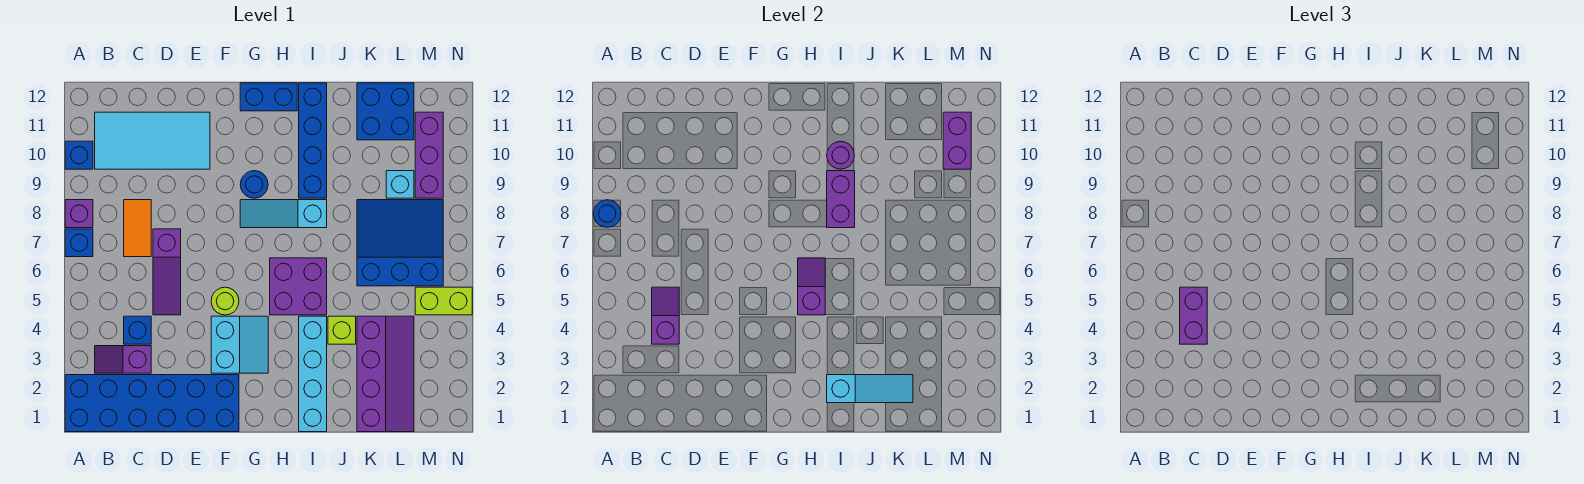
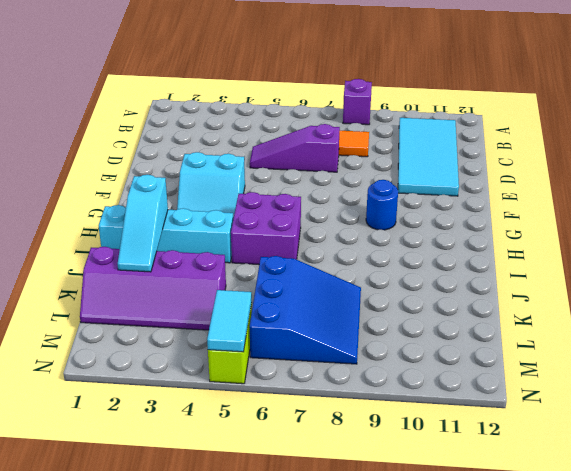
cyan 1x2 tile [207,290,252,352] -> none
none -> blue 2x6 brick [65,375,239,432]
none -> blue 1x1 brick [65,229,93,257]
none -> blue 1x1 brick [65,141,93,169]
none -> purple 1x2 slope [95,346,151,373]

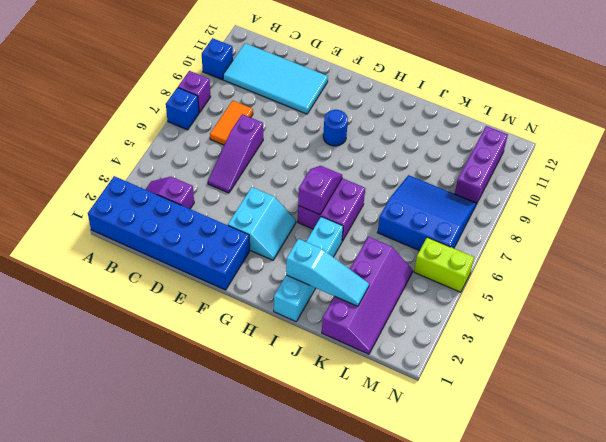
none -> blue 1x1 brick [124,316,151,344]
none -> lime 1x1 round brick [211,287,239,315]
none -> cyan 1x3 slope [240,200,327,228]
none -> blue 1x2 brick [240,83,297,111]

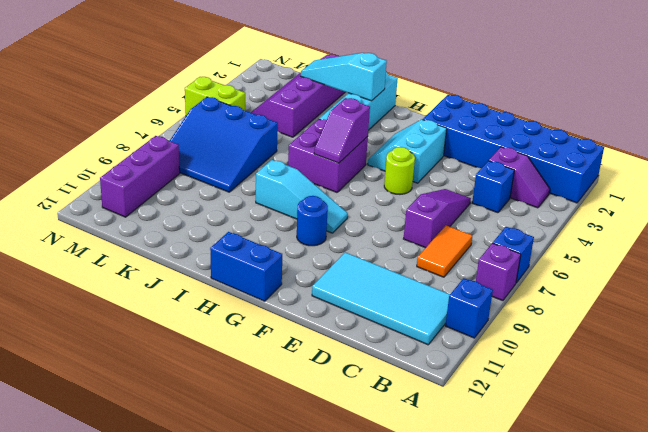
none -> blue 1x4 brick [299,83,327,198]
none -> lime 1x1 brick [328,316,356,344]
none -> blue 2x2 brick [357,83,414,140]
none -> cyan 1x1 brick [386,171,414,198]

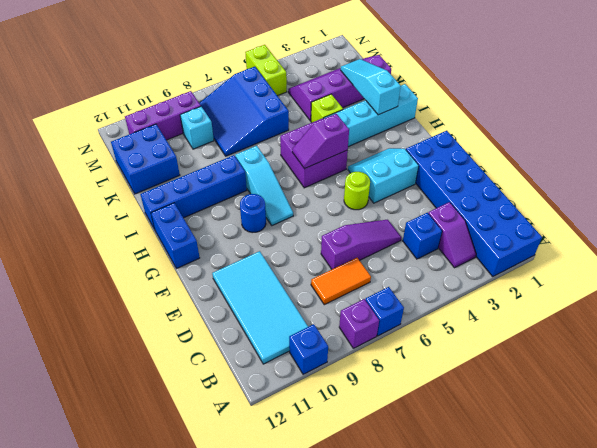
none -> blue 1x1 round brick [593,200,621,228]
none -> purple 1x2 slope [652,287,679,344]
none -> purple 1x2 brick [827,171,855,228]
none -> purple 1x1 round brick [827,141,854,169]

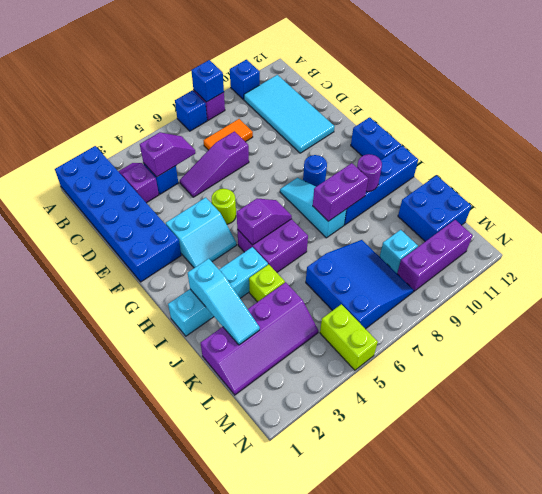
blue 1x1 brick [191,60,224,102] -> blue 1x1 round brick [593,200,621,228]
none -> purple 1x2 brick [943,112,971,169]
none -> purple 1x2 brick [1180,287,1207,344]

